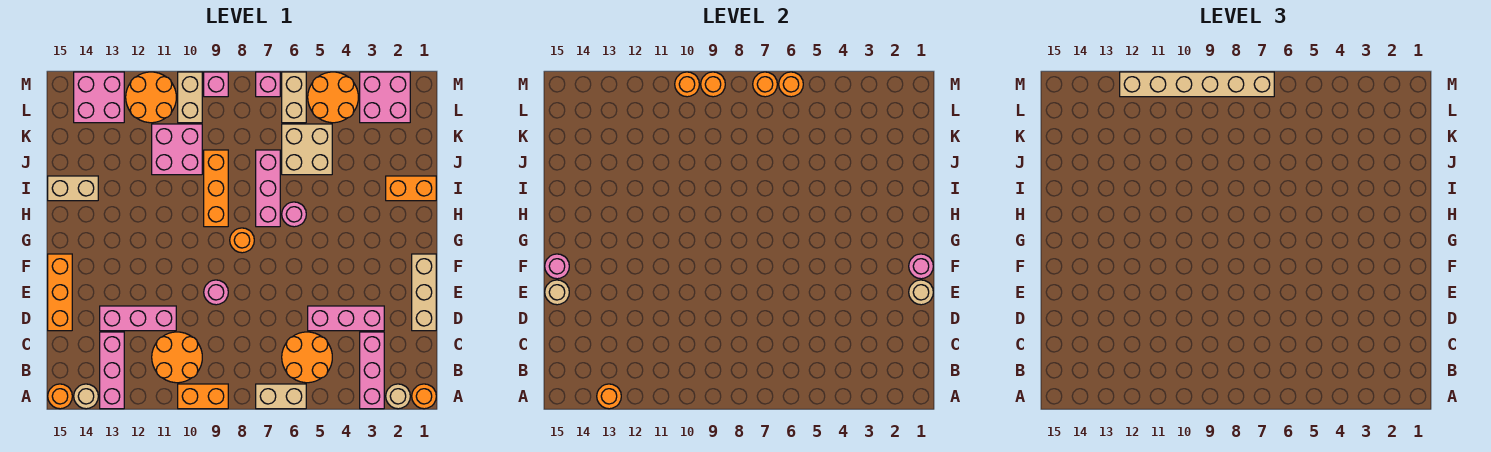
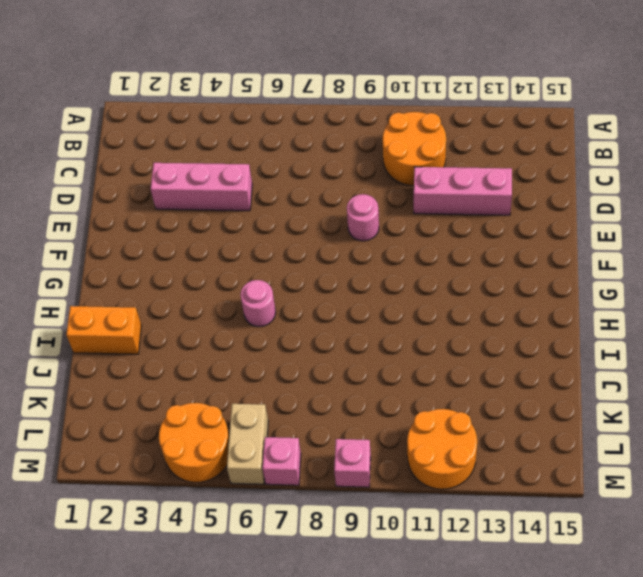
none -> orange 1x1 round brick [412,384,436,409]
none -> tan 1x1 round brick [386,384,410,409]
none -> pink 1x3 brick [360,332,384,409]
none -> tan 1x2 brick [256,384,306,409]

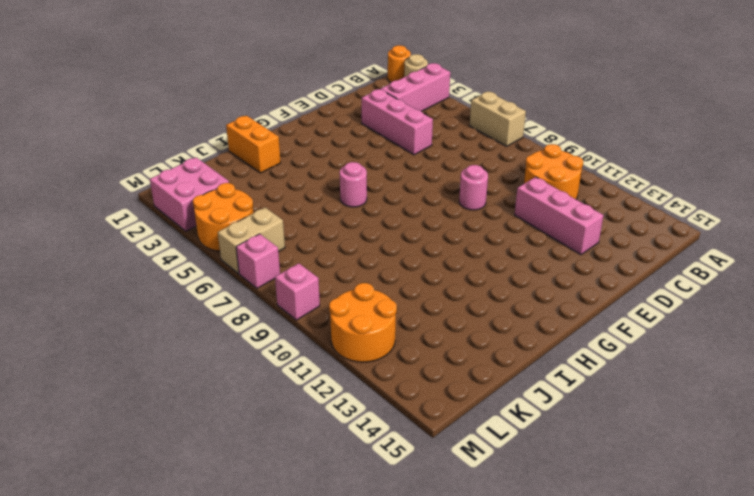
none -> orange 1x2 brick [178,384,228,409]
none -> pink 1x3 brick [100,332,124,409]
none -> tan 1x1 round brick [74,384,98,409]
none -> orange 1x1 round brick [48,384,72,409]

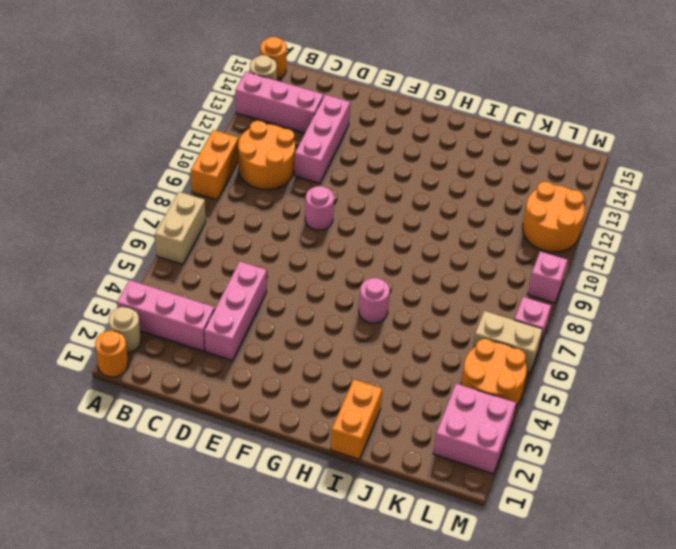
none -> orange 2x2 round brick [282,332,332,383]
none -> tan 1x3 brick [412,254,436,331]
none -> orange 1x3 brick [48,254,72,331]
none -> orange 1x1 round brick [230,228,254,253]

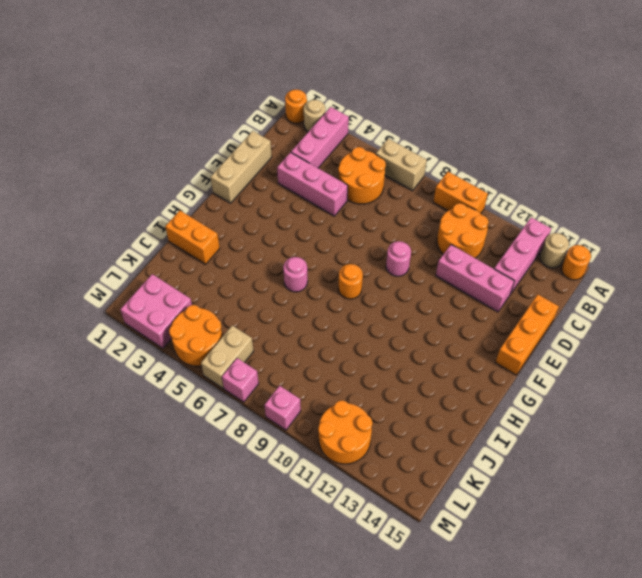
none -> pink 1x3 brick [256,150,280,227]
none -> orange 1x3 brick [204,150,228,227]
none -> tan 1x2 brick [48,176,98,201]
none -> tan 2x2 brick [282,124,332,175]

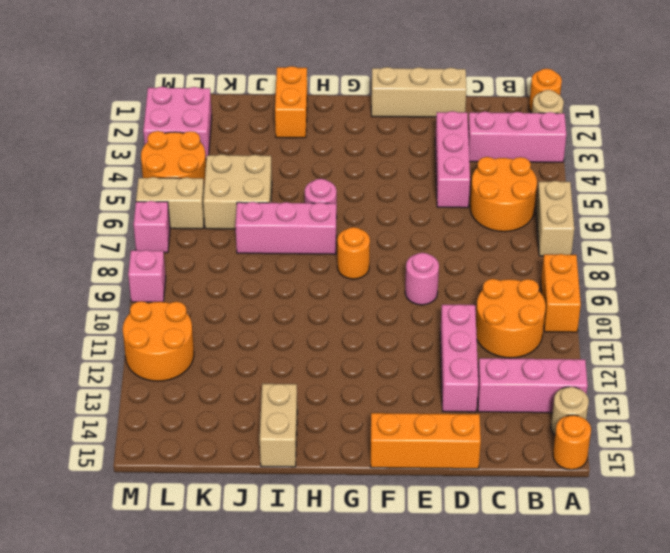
none -> orange 1x3 brick [204,150,228,227]
none -> pink 2x2 brick [152,124,202,175]
none -> tan 1x2 brick [178,72,202,123]
none -> pink 2x2 brick [74,72,124,123]

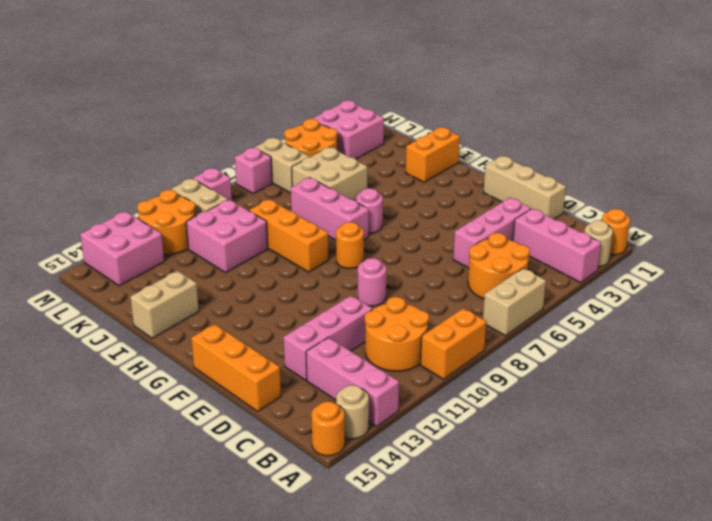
none -> orange 1x1 round brick [597,384,621,409]
none -> tan 1x1 round brick [909,280,933,305]
none -> tan 1x1 round brick [545,280,569,305]
none -> pink 1x1 round brick [909,254,933,279]

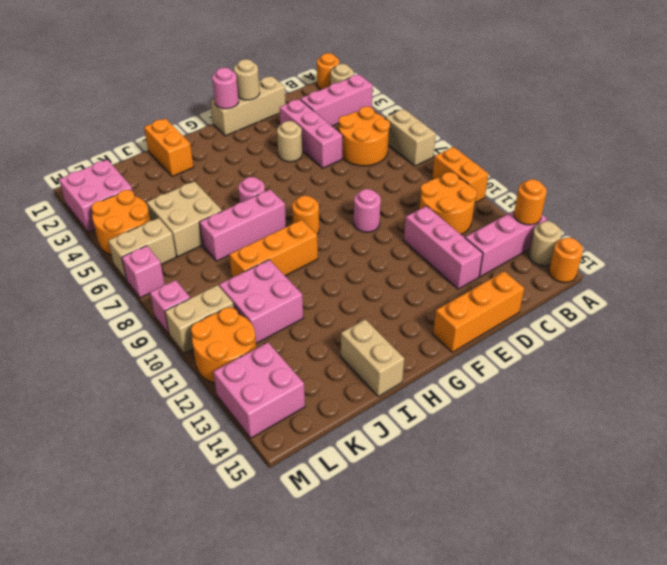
tan 1x1 round brick [277,121,302,162] -> tan 1x1 round brick moved to [545,280,569,305]
none -> pink 1x1 round brick [545,254,569,279]
none -> orange 1x1 round brick [779,72,803,97]
none -> orange 1x1 round brick [753,72,777,97]
none -> orange 1x1 round brick [701,72,725,97]

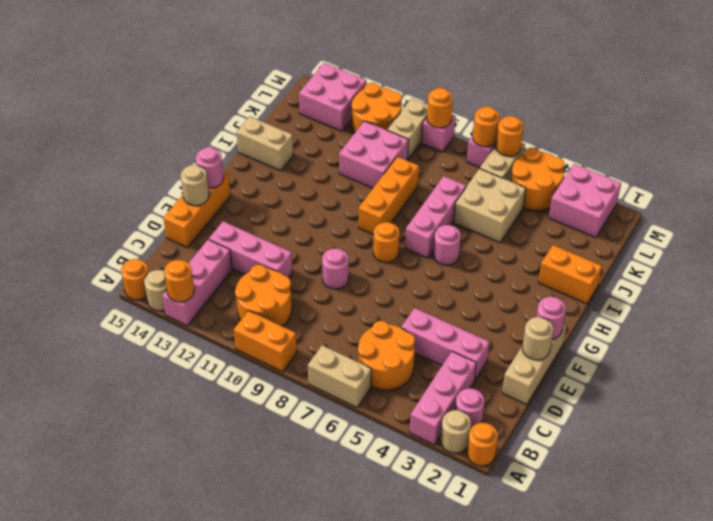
pink 1x1 round brick [455,388,484,429] -> none
none -> orange 1x1 round brick [675,72,699,97]
none -> tan 1x6 brick [1120,72,1274,97]

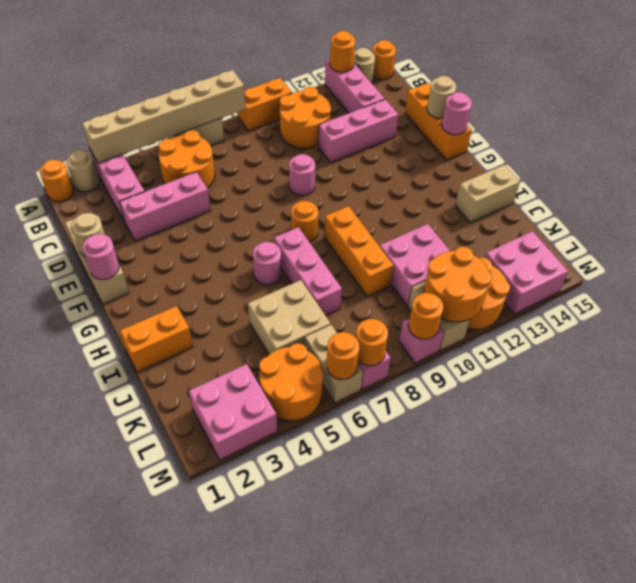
tan 1x6 brick [82,70,246,163] -> tan 1x6 brick moved to [1120,72,1274,97]
orange 2x2 round brick [424,247,492,322] -> orange 1x1 round brick [675,72,699,97]

